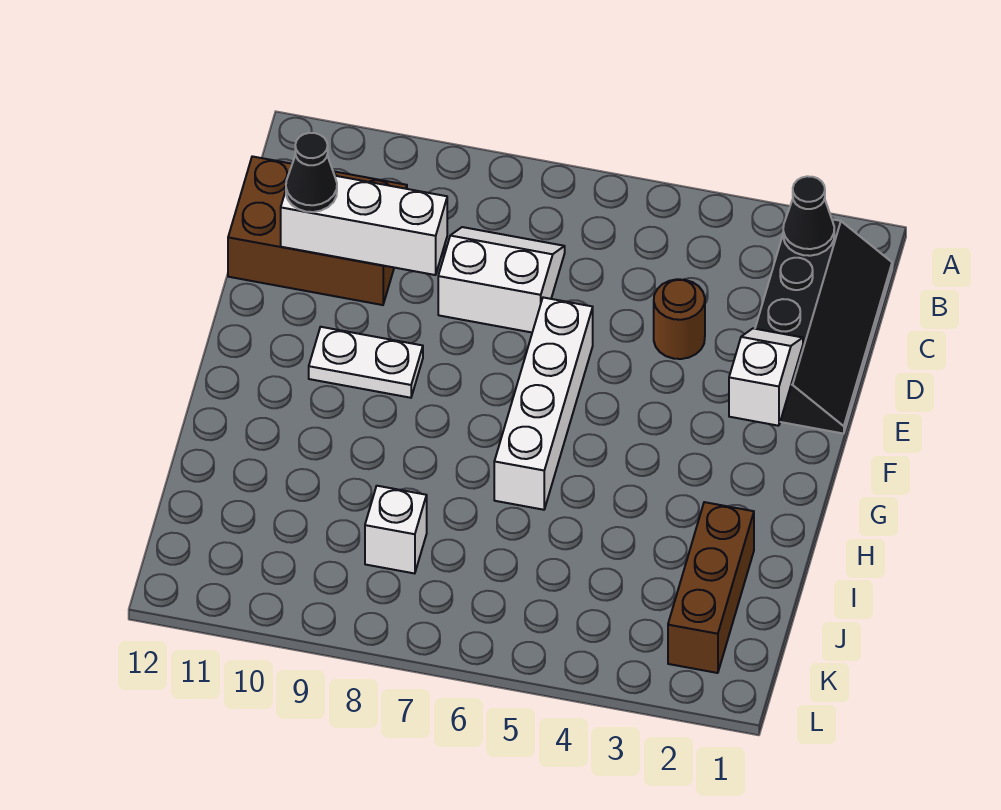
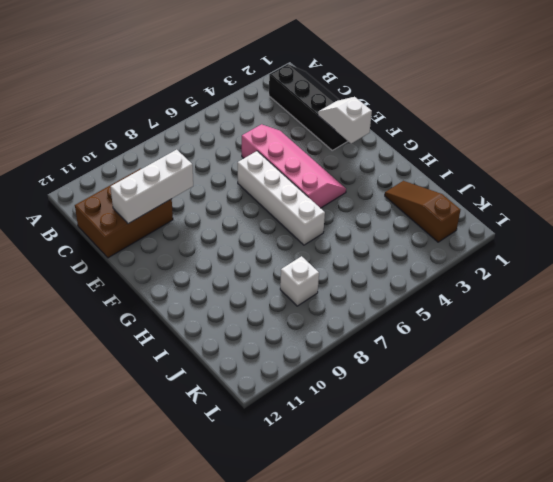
pink 2x4 slope [242,124,346,208] -> brown 1x1 round brick [654,279,705,359]
brown 1x3 slope [385,181,461,242] -> brown 1x3 brick [668,502,754,673]
none -> white 2x2 slope [438,227,565,332]
none -> white 1x2 plate [309,327,423,398]
none -> black 1x1 cone [783,176,834,256]

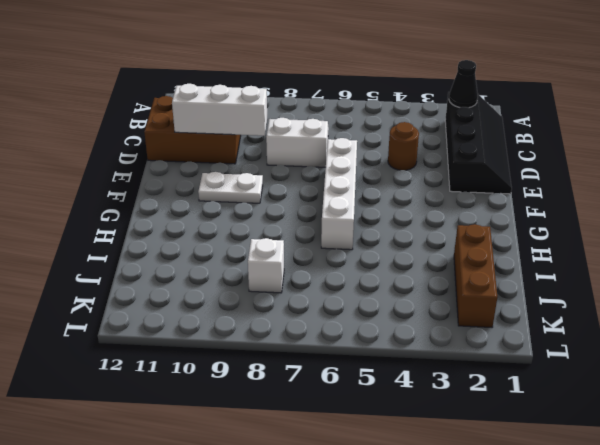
none -> white 1x2 slope [729,328,803,426]
none -> black 1x1 cone [286,133,337,212]

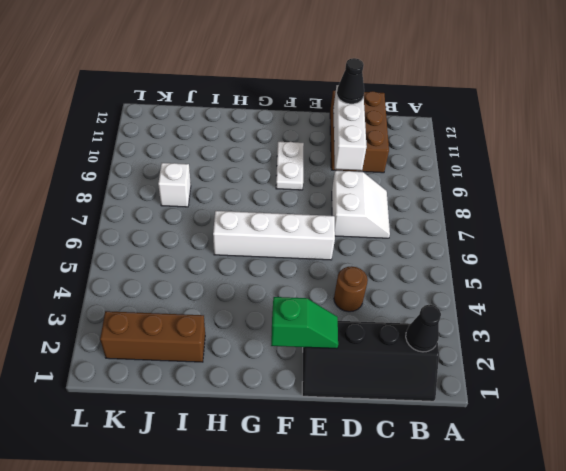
green 1x2 slope [271,297,338,348] -> white 1x2 slope [729,328,803,426]

